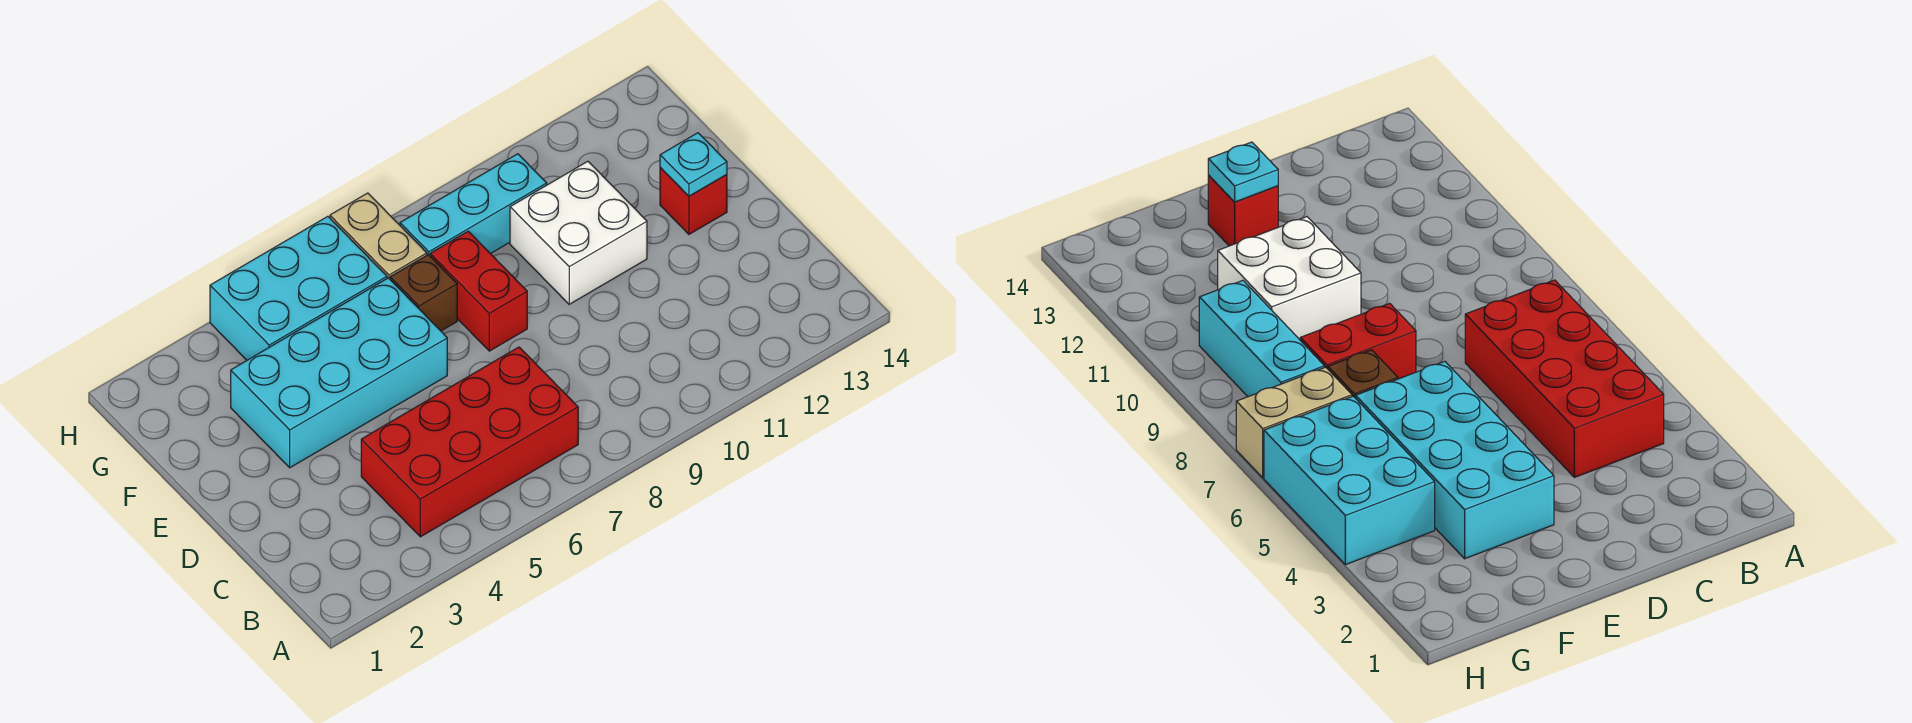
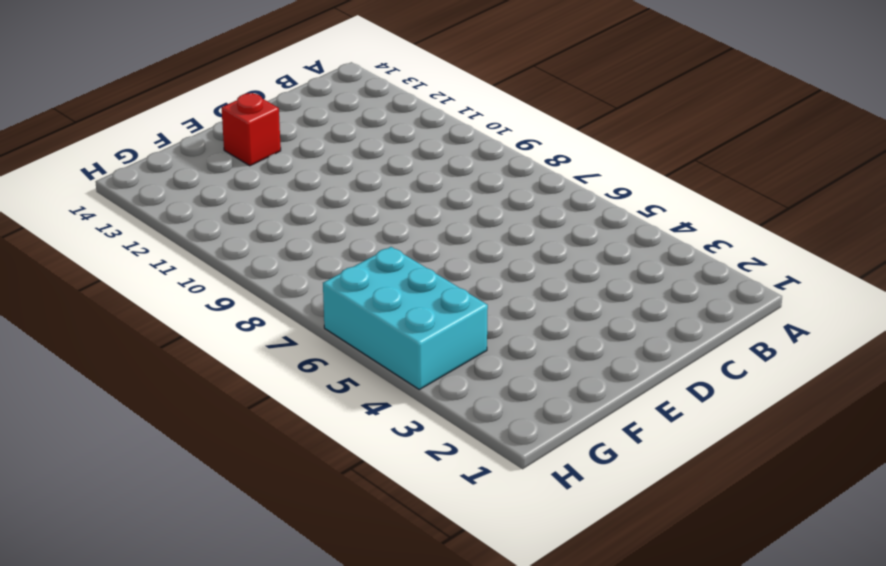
none -> red 2x4 brick [361,347,578,537]
none -> cyan 2x4 brick [231,278,447,468]

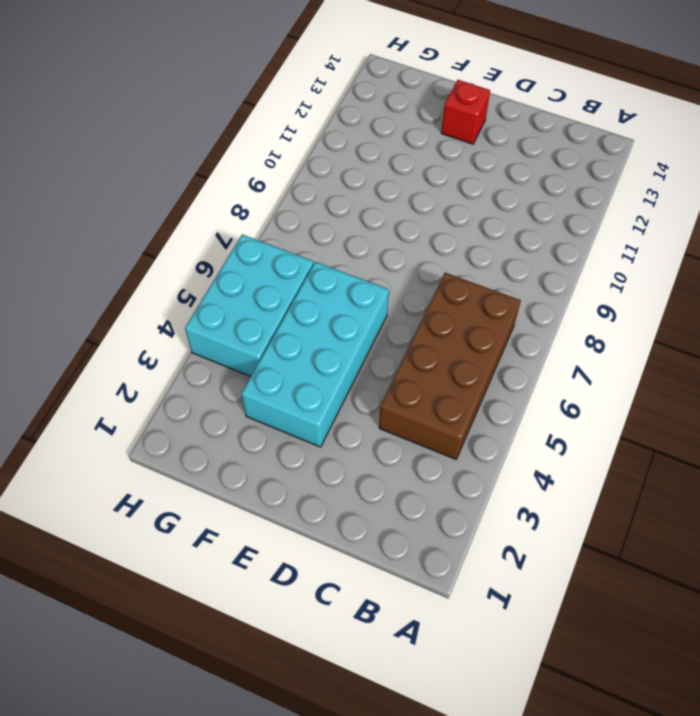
brown 2x4 brick [379,273,521,459] -> red 2x4 brick [361,347,578,537]
none -> red 1x2 brick [430,231,527,351]
none -> white 2x2 brick [510,161,647,304]

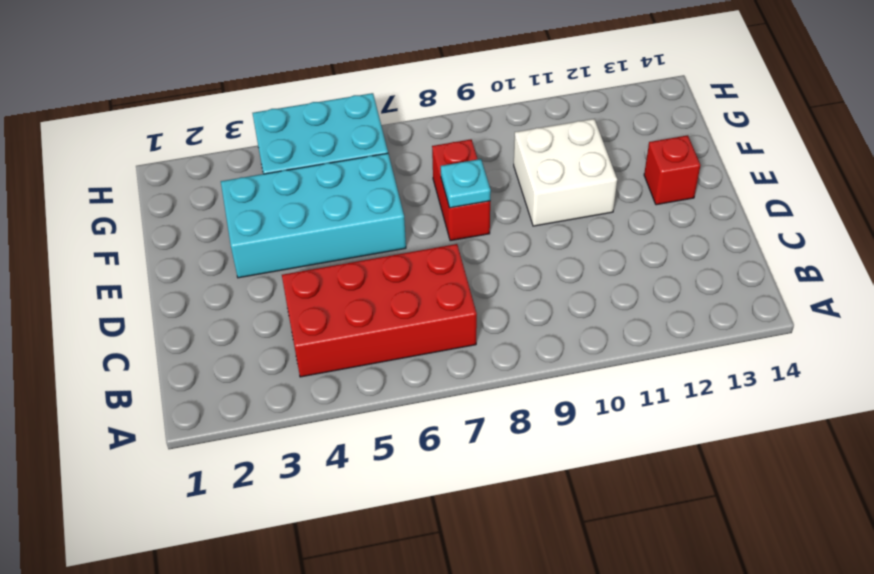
cyan 1x1 plate [441,159,491,208] -> cyan 1x1 plate moved to [660,133,727,196]
none -> brown 1x1 brick [390,255,457,331]
none -> tan 1x2 brick [330,193,427,279]

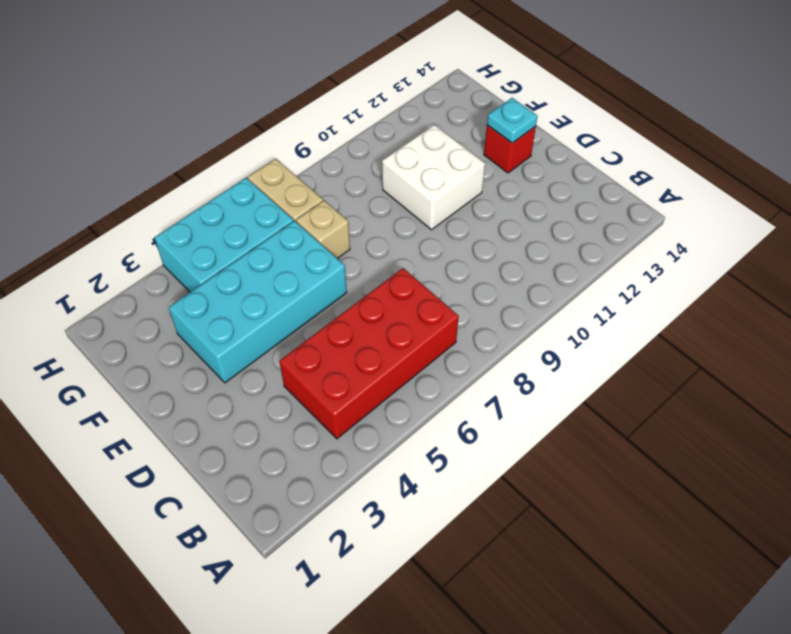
tan 1x1 brick [296,201,350,259] -> brown 1x1 brick [390,255,457,331]
none -> red 1x2 brick [430,231,527,351]
none -> cyan 1x3 brick [400,154,547,256]

